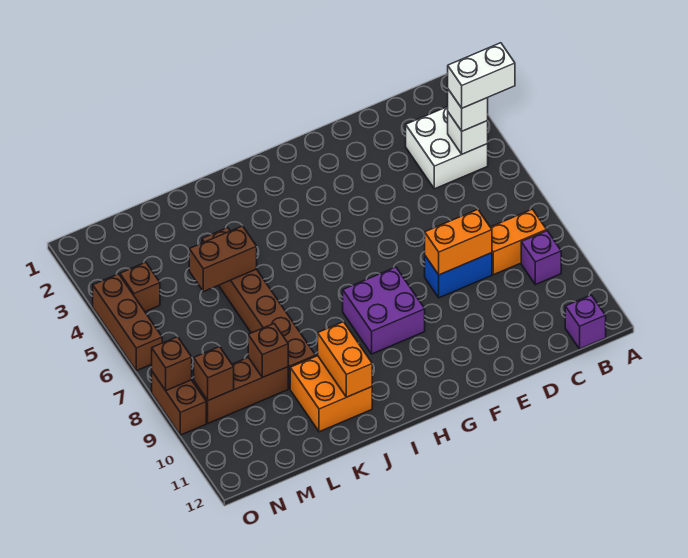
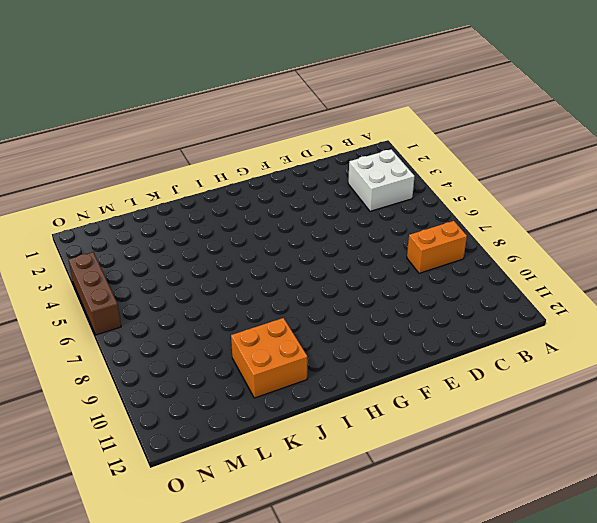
none -> purple 1x1 brick [521,231,561,285]
none -> purple 1x1 brick [565,295,606,349]
none -> blue 1x2 brick [425,253,492,298]

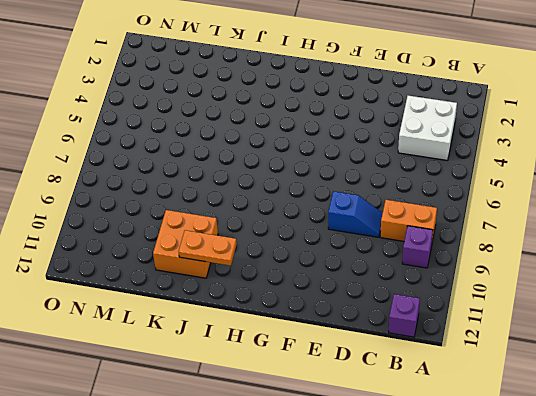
blue 1x2 slope [328,191,383,237] -> blue 1x2 brick [425,253,492,298]
orange 1x2 plate [179,230,237,266] -> orange 1x2 brick [318,322,372,397]
none -> purple 2x2 brick [343,267,425,354]
none -> brown 1x6 brick [202,228,316,389]
none -> brown 1x3 brick [194,357,288,423]

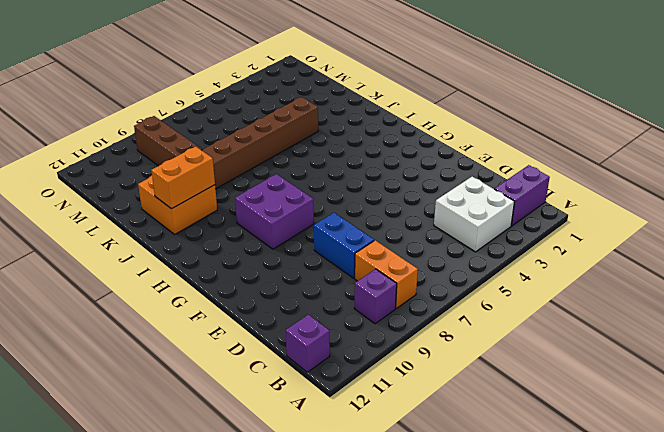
purple 1x2 brick [494,165,550,226] -> none
none -> brown 1x1 brick [120,262,160,312]
none -> brown 1x3 brick [93,274,162,371]
none -> brown 1x2 brick [152,372,206,435]

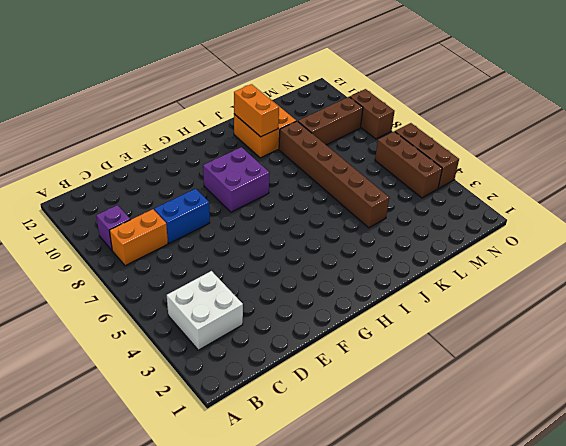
brown 1x3 brick [375,132,442,198] -> brown 1x1 brick [120,262,160,312]
none -> purple 1x1 brick [565,295,606,349]
none -> white 1x1 brick [448,112,488,154]
none -> orange 1x2 brick [425,209,492,275]

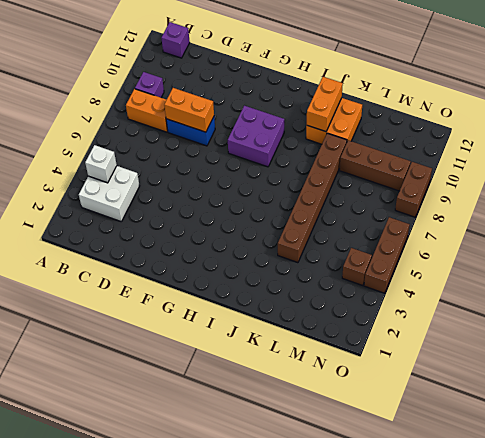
none -> brown 1x2 brick [189,226,257,292]
none -> brown 1x1 brick [248,324,288,377]
none -> brown 1x1 brick [194,347,234,400]

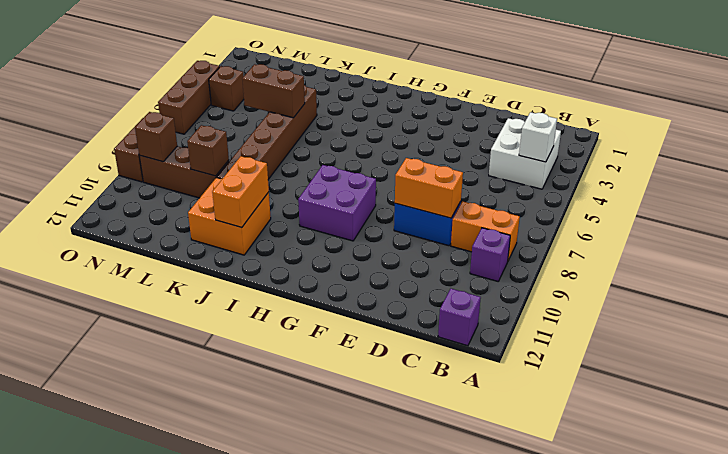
none -> brown 1x1 brick [152,337,192,390]
none -> white 1x1 brick [448,89,488,131]
none -> white 1x2 brick [448,43,515,108]

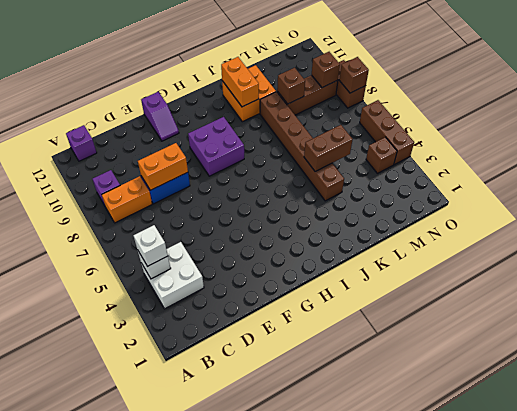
purple 1x2 slope [141,92,179,141] -> none
none -> white 1x2 brick [448,43,515,108]

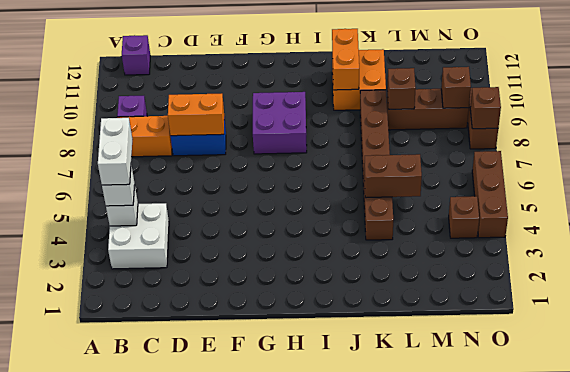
white 1x2 brick [98,118,132,185] -> white 1x2 brick turned to [448,43,515,108]

